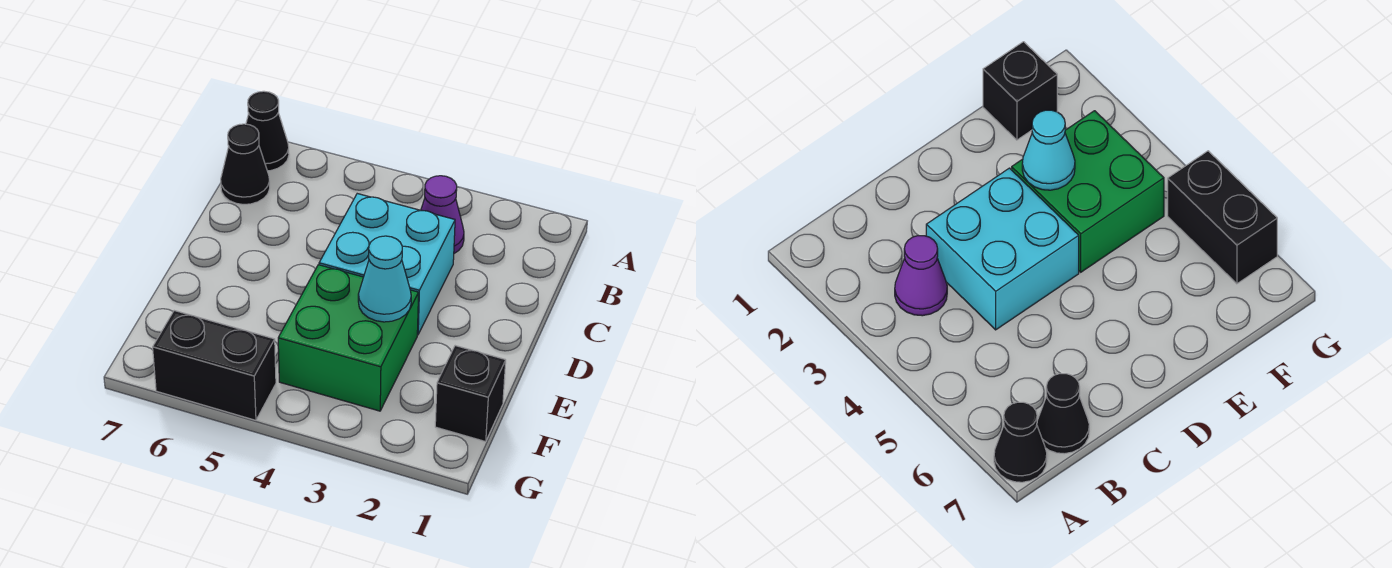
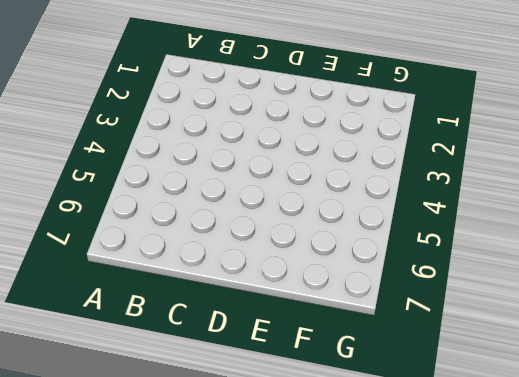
none -> black 1x1 cone [246,91,289,171]
none -> purple 1x1 cone [421,176,464,253]

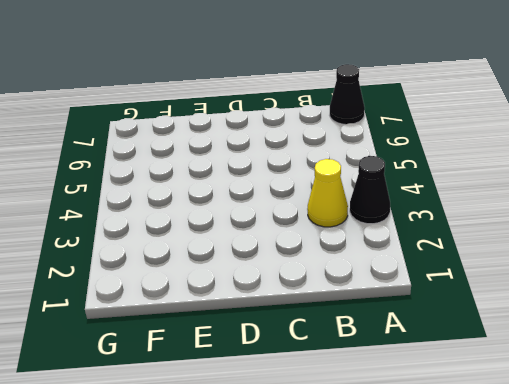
black 1x1 cone [350,156,390,224] -> black 1x1 cone moved to [221,124,270,204]
yellow 1x1 cone [307,159,348,227] -> purple 1x1 cone [421,176,464,253]
none -> cyan 2x2 brick [319,194,455,335]
none -> green 2x2 brick [278,265,419,411]

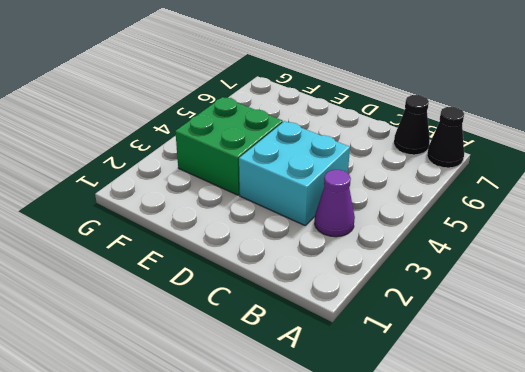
none -> black 1x1 brick [435,346,506,442]
none -> black 1x2 brick [153,311,276,420]

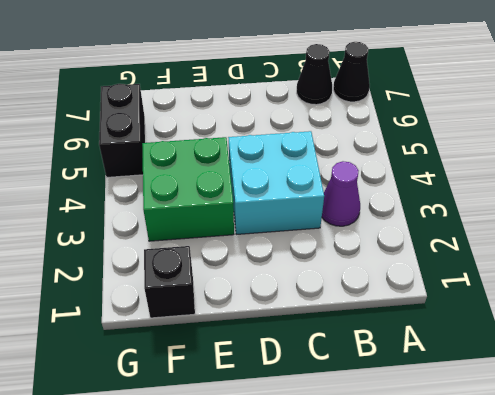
none -> cyan 1x1 cone [358,236,411,322]

